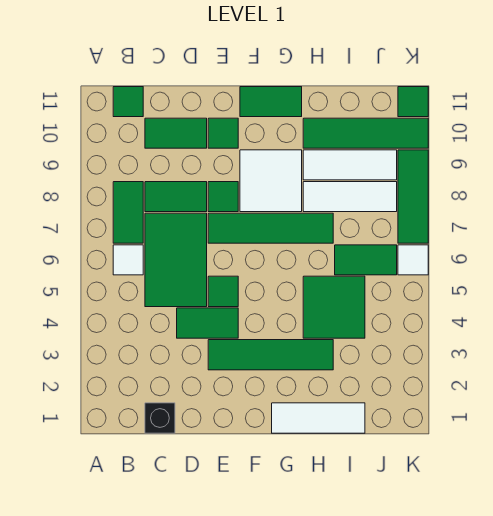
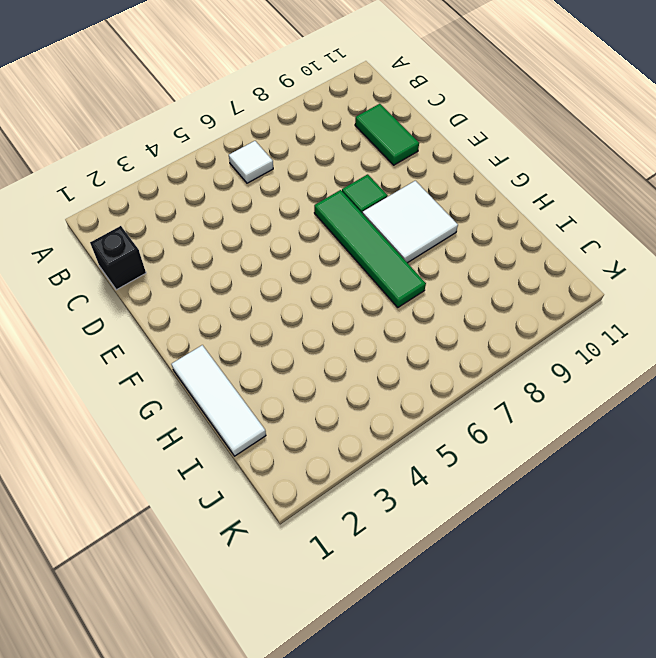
none -> green 1x2 tile [113,182,143,243]
none -> green 1x1 tile [113,87,143,117]
none -> green 2x3 tile [145,213,207,307]

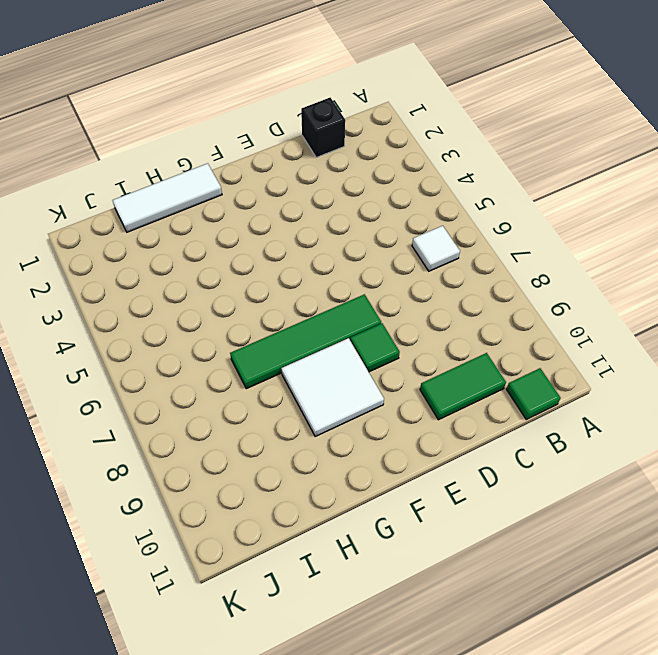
none -> green 1x2 tile [113,182,143,243]
none -> green 2x3 tile [145,213,207,307]
none -> green 1x2 tile [145,182,207,212]

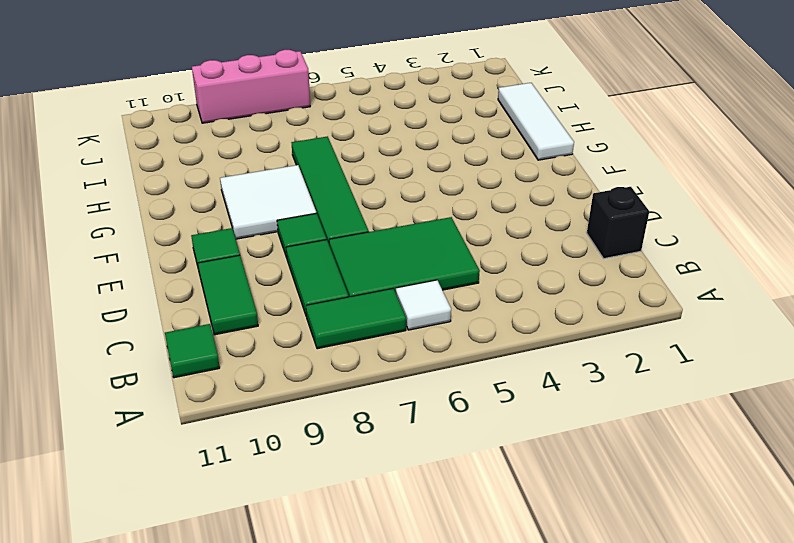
pink 1x3 brick [192,50,310,123] -> green 1x3 tile [398,150,428,243]
none -> green 1x2 tile [177,308,238,338]
none -> green 1x4 tile [208,340,333,370]
none -> green 1x1 tile [208,276,238,307]

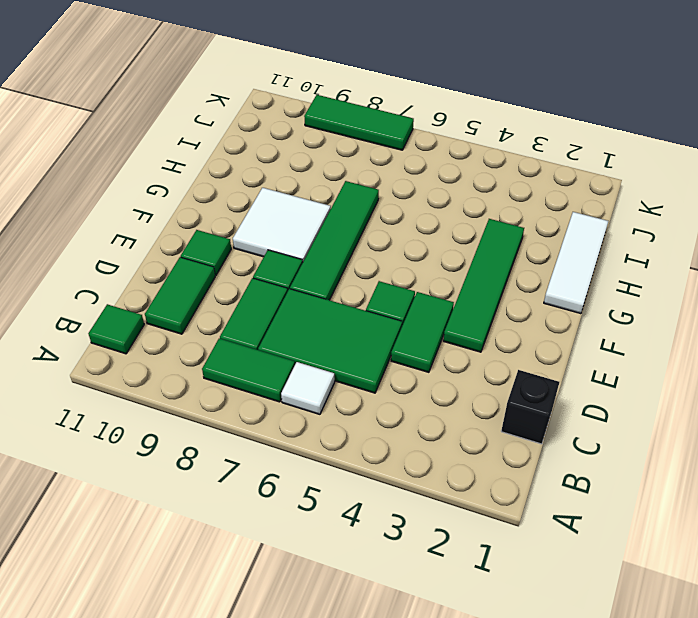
none -> green 1x2 tile [240,87,302,117]
none -> green 2x2 tile [303,276,365,338]
none -> white 1x3 tile [303,182,397,212]

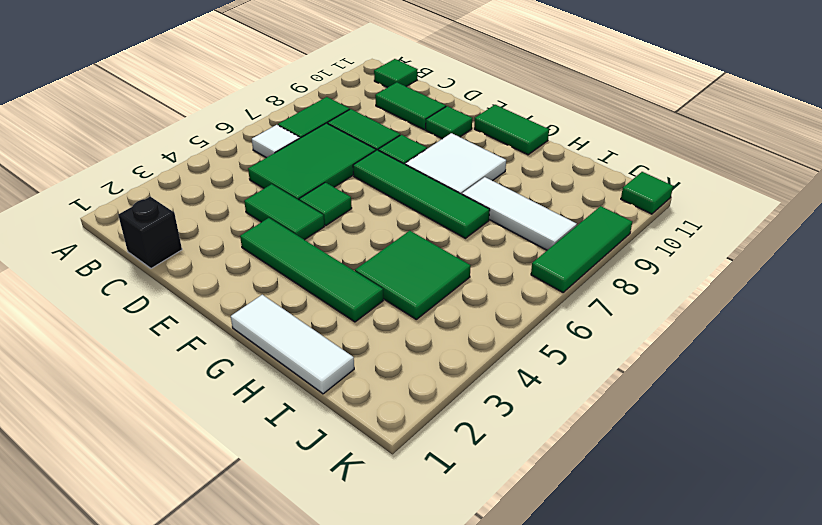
none -> white 1x3 tile [303,150,397,180]
none -> green 1x4 tile [303,118,428,148]
none -> green 1x2 tile [335,245,397,275]

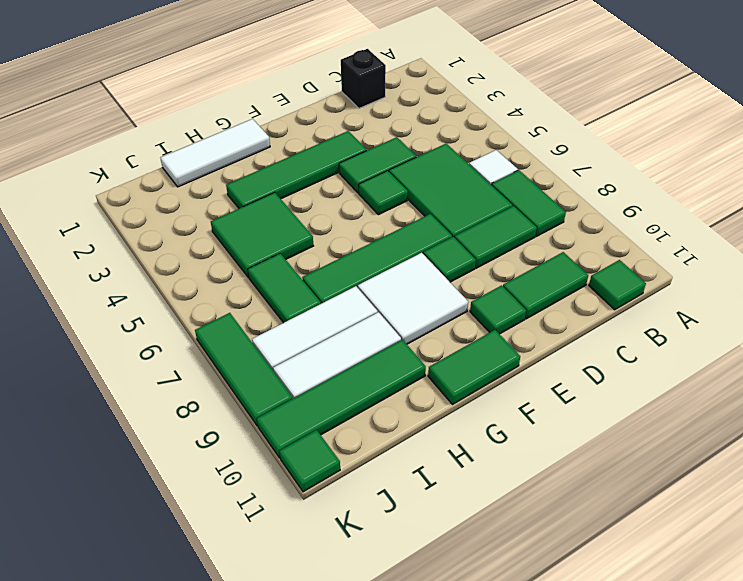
green 1x2 tile [248,253,321,323] -> green 1x2 tile turned to [335,245,397,275]
none -> white 1x1 tile [398,245,428,275]

